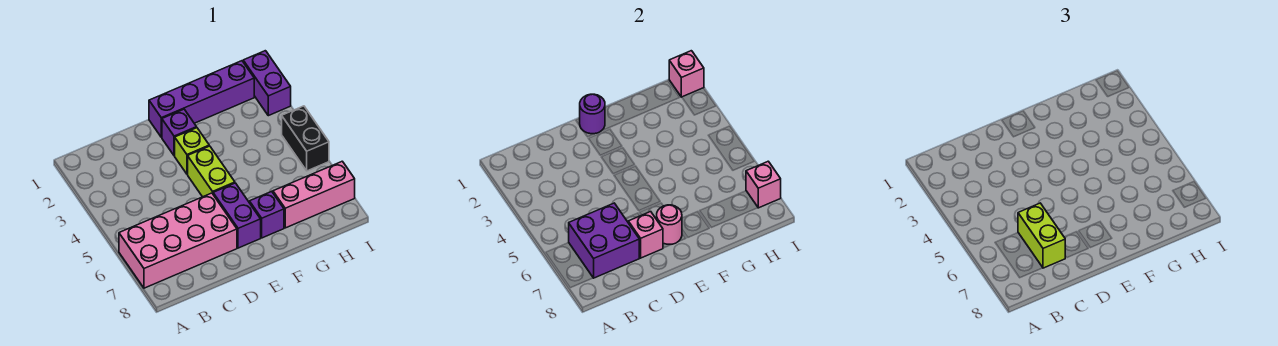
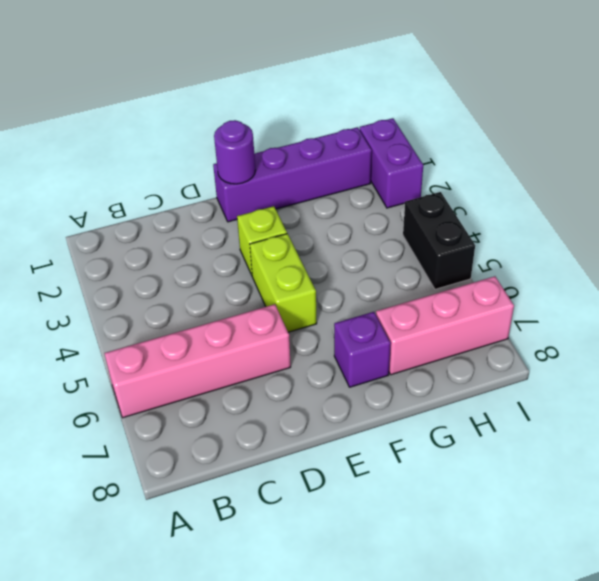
pink 1x4 brick [104,304,291,418] -> pink 2x4 brick [119,193,237,288]
none -> purple 1x1 brick [162,109,197,156]
none -> purple 1x2 brick [213,183,261,248]
none -> purple 2x2 brick [569,203,639,278]

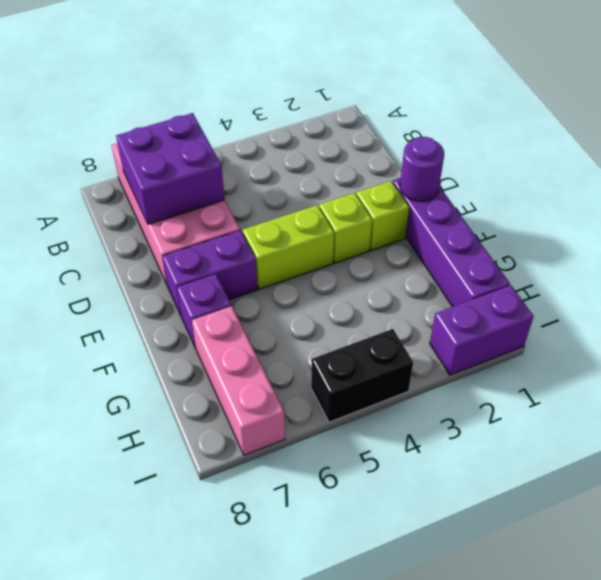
lime 1x1 brick [356,181,409,251] -> purple 1x1 brick [162,109,197,156]
none -> pink 1x1 brick [628,212,663,258]
none -> pink 1x1 round brick [657,205,682,245]
none -> pink 1x1 brick [669,51,704,97]

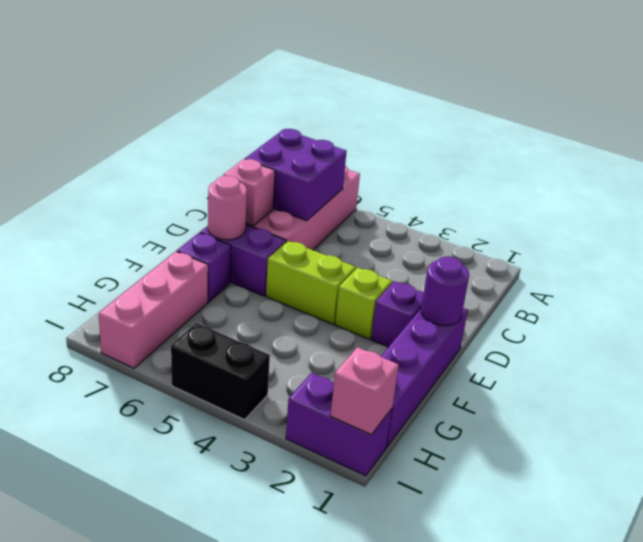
none -> pink 1x1 brick [746,161,781,208]
none -> lime 1x2 brick [1018,203,1065,268]

